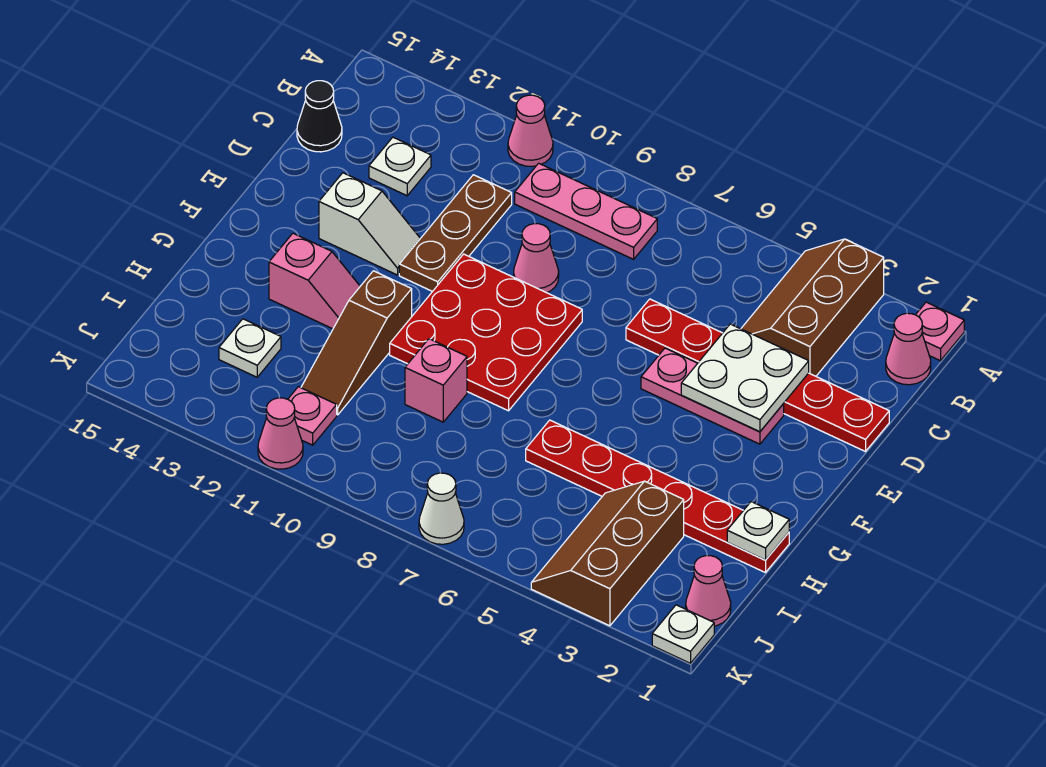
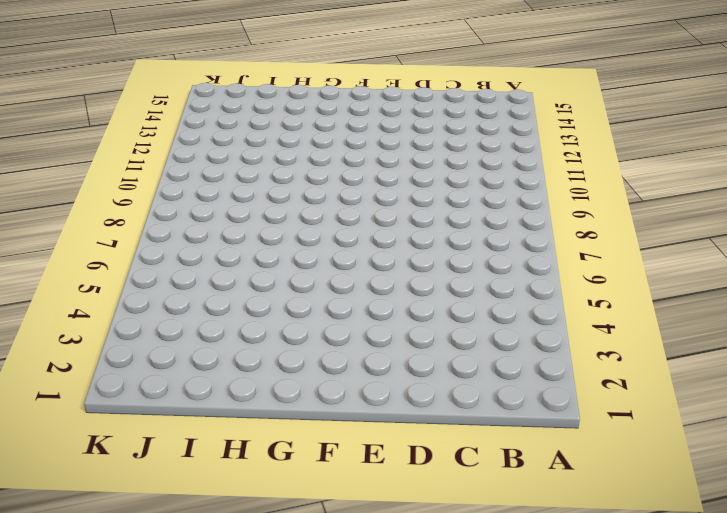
none -> pink 1x1 plate [916,302,964,361]
none -> brown 2x3 slope [741,239,884,376]
none -> pink 1x1 cone [508,95,553,166]

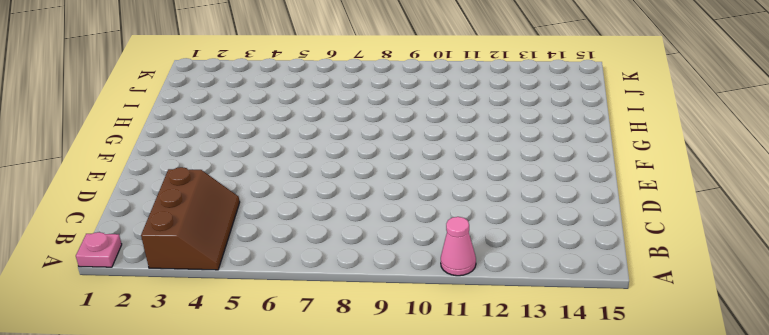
none -> pink 1x1 cone [886,313,931,385]
none -> pink 1x3 plate [515,163,657,259]
none -> brown 1x3 plate [399,175,512,292]

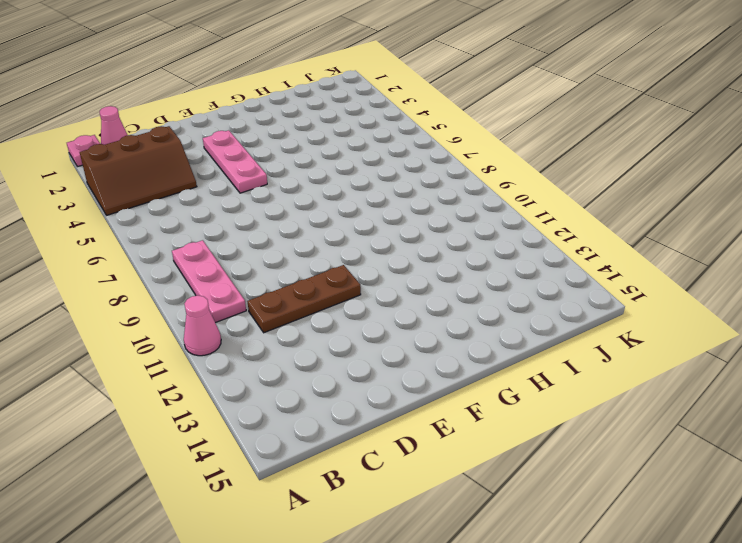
none -> white 1x1 plate [369,137,431,196]
none -> black 1x1 cone [297,81,342,152]
none -> red 1x6 plate [626,299,889,452]

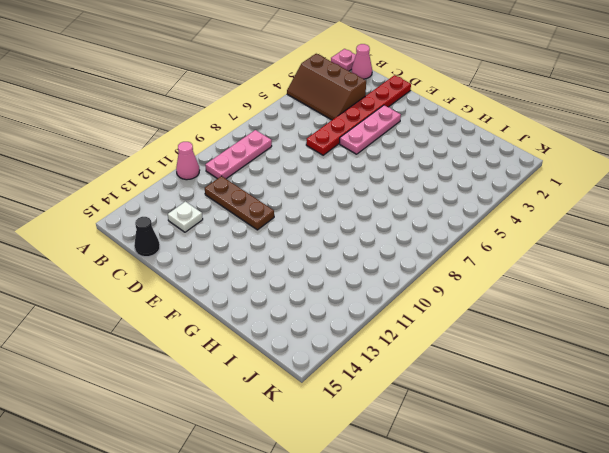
none -> pink 1x1 cone [514,224,559,293]
none -> red 3x3 plate [390,254,582,411]
none -> white 1x2 slope [319,173,421,275]

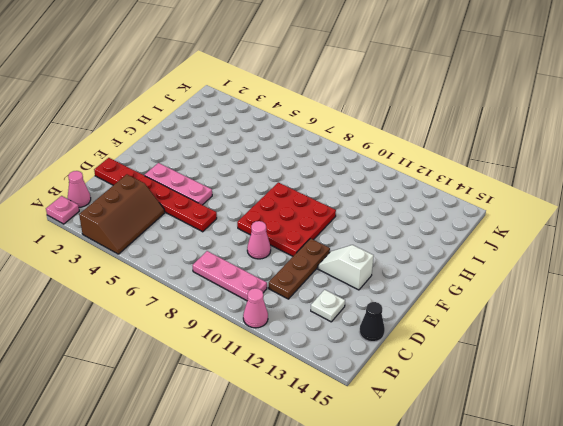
none -> brown 1x3 slope [301,271,412,415]
none -> pink 1x2 slope [269,233,360,329]
none -> red 1x6 plate [526,420,789,573]

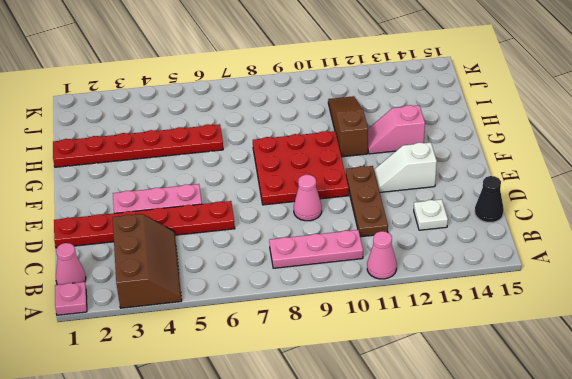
none -> pink 1x1 brick [405,339,467,422]
none -> brown 2x3 slope [531,481,684,626]
none -> white 1x1 plate [219,319,281,377]

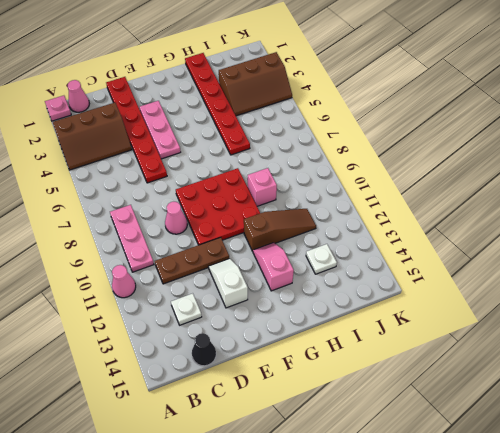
none -> pink 1x1 cone [686,556,731,626]
none -> pink 1x1 plate [288,387,337,445]
none -> white 1x1 plate [652,605,714,663]

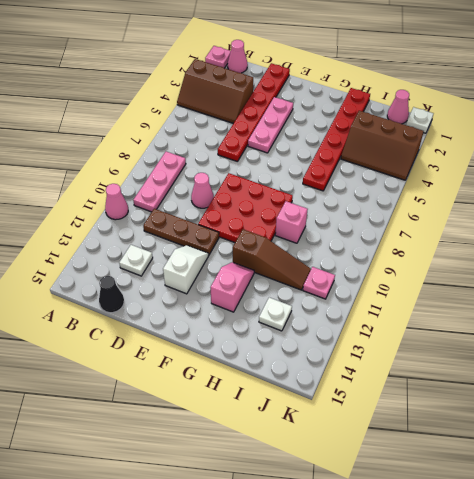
none -> white 1x1 cone [419,473,464,544]
none -> pink 1x1 cone [258,398,303,469]
none -> white 2x2 plate [681,324,809,432]

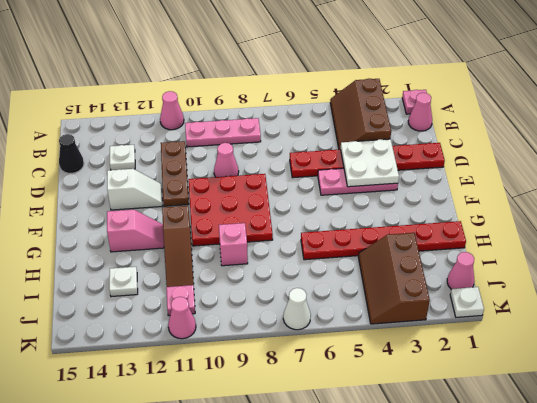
none -> white 1x1 plate [727,502,789,560]

